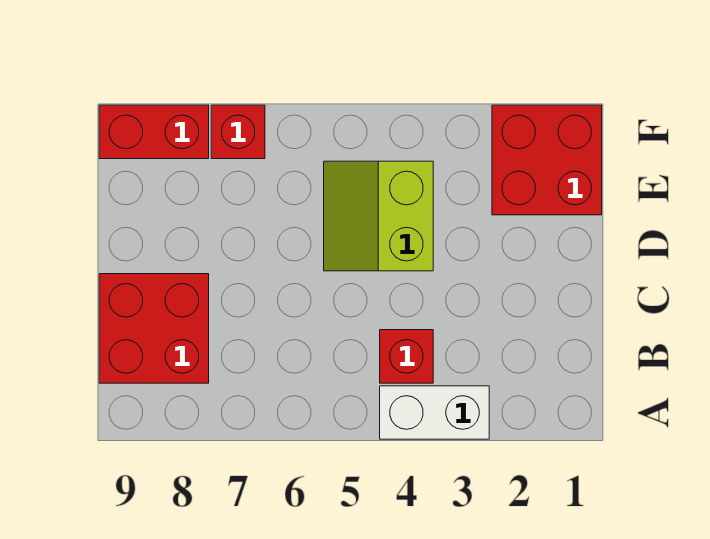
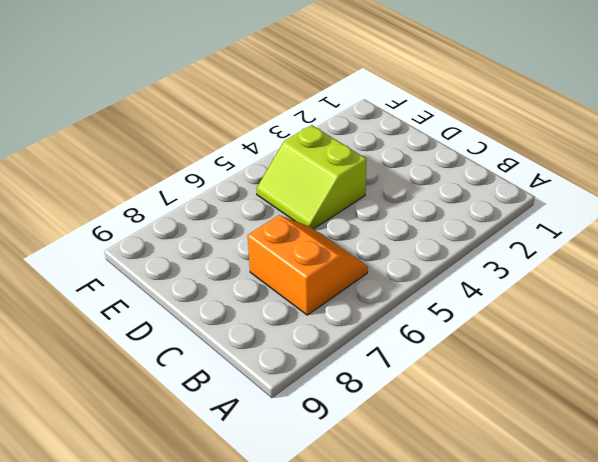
orange 2x2 slope [248,215,368,315] -> none
none -> white 1x2 brick [380,386,489,439]
none -> red 1x1 brick [380,330,433,383]

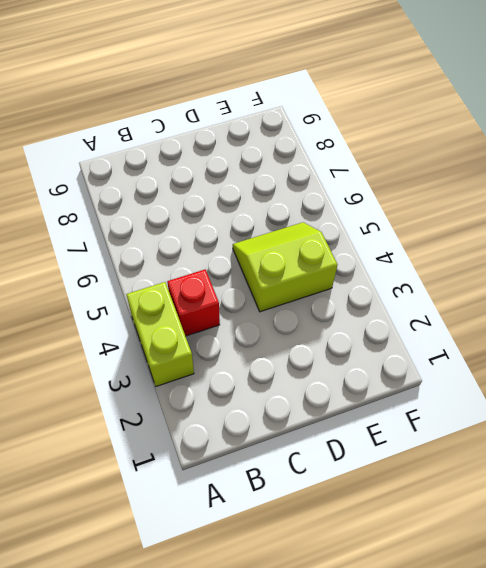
lime 1x2 brick [126,282,194,386] -> white 1x2 brick [380,386,489,439]
none -> red 2x2 brick [99,274,209,383]
none -> red 2x2 brick [492,105,602,215]

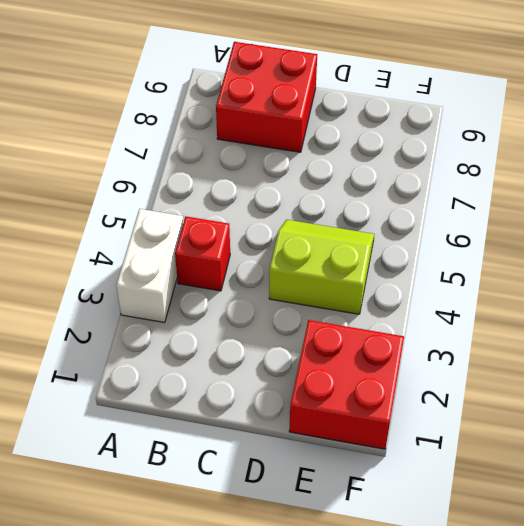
none -> red 1x1 brick [211,105,265,159]
none -> red 1x2 brick [99,105,209,159]

